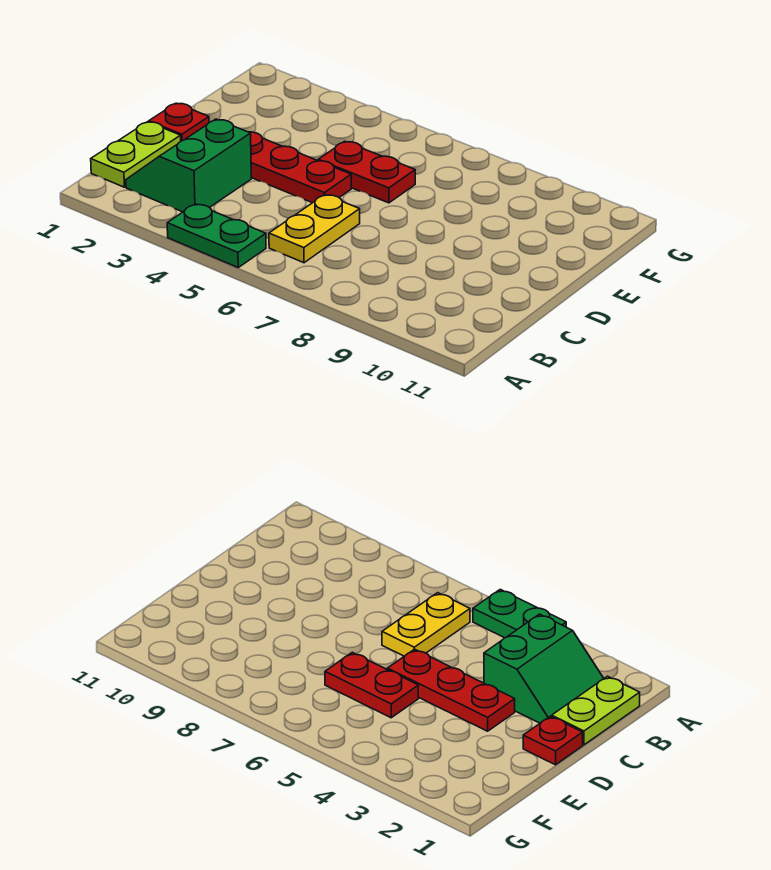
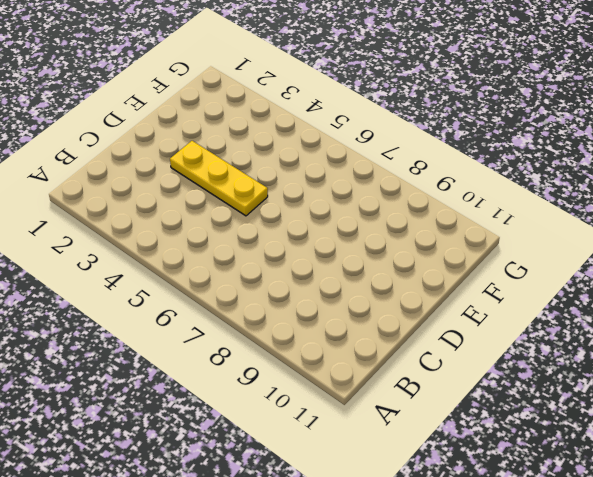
yellow 1x3 plate [170,141,268,216] -> red 1x3 plate [249,132,351,203]
none -> green 1x2 plate [167,204,266,267]
none -> lime 1x2 plate [91,122,181,187]

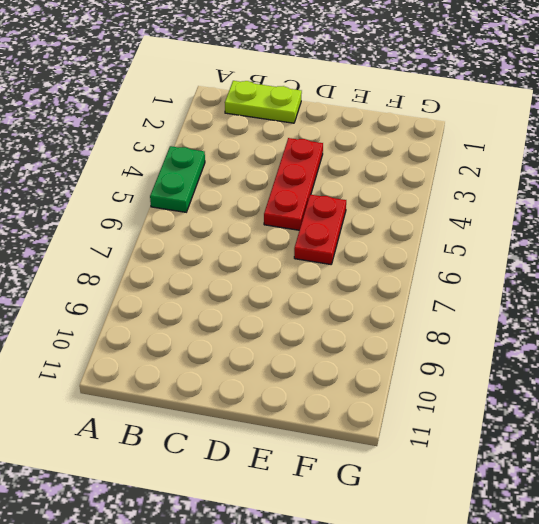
none -> green 2x2 slope [126,119,251,212]
none -> yellow 1x2 plate [269,195,360,263]

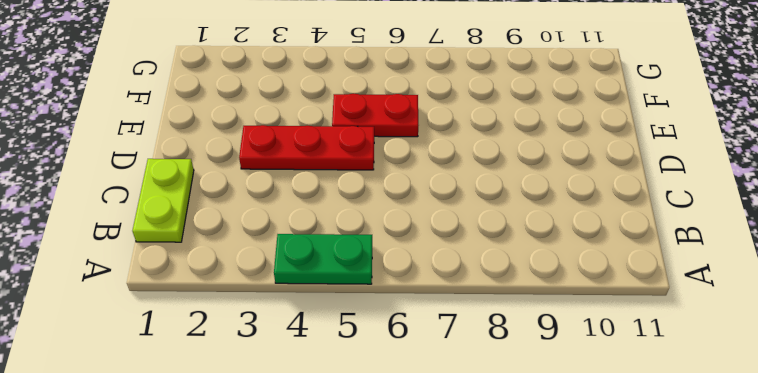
none -> green 2x2 slope [126,119,251,212]
none -> yellow 1x2 plate [269,195,360,263]

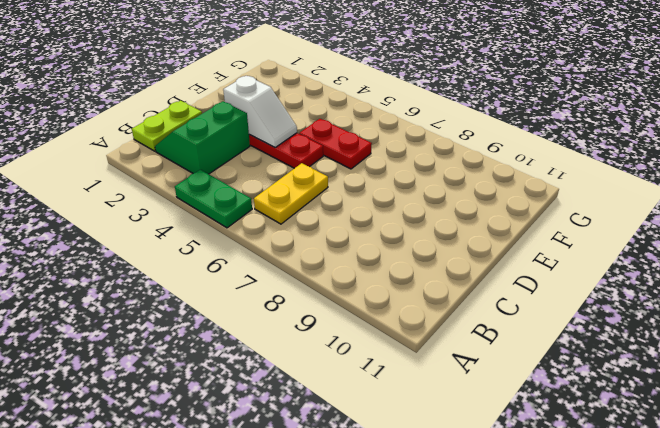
white 1x2 slope [223,76,297,147] -> none
none -> red 1x1 plate [149,103,209,141]

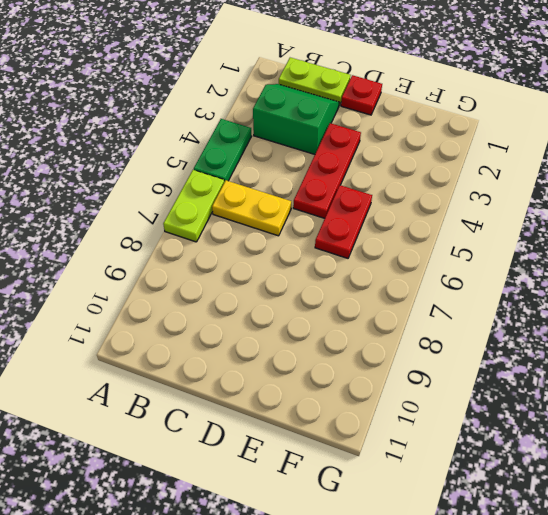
lime 1x2 plate [163,170,224,242] -> none

